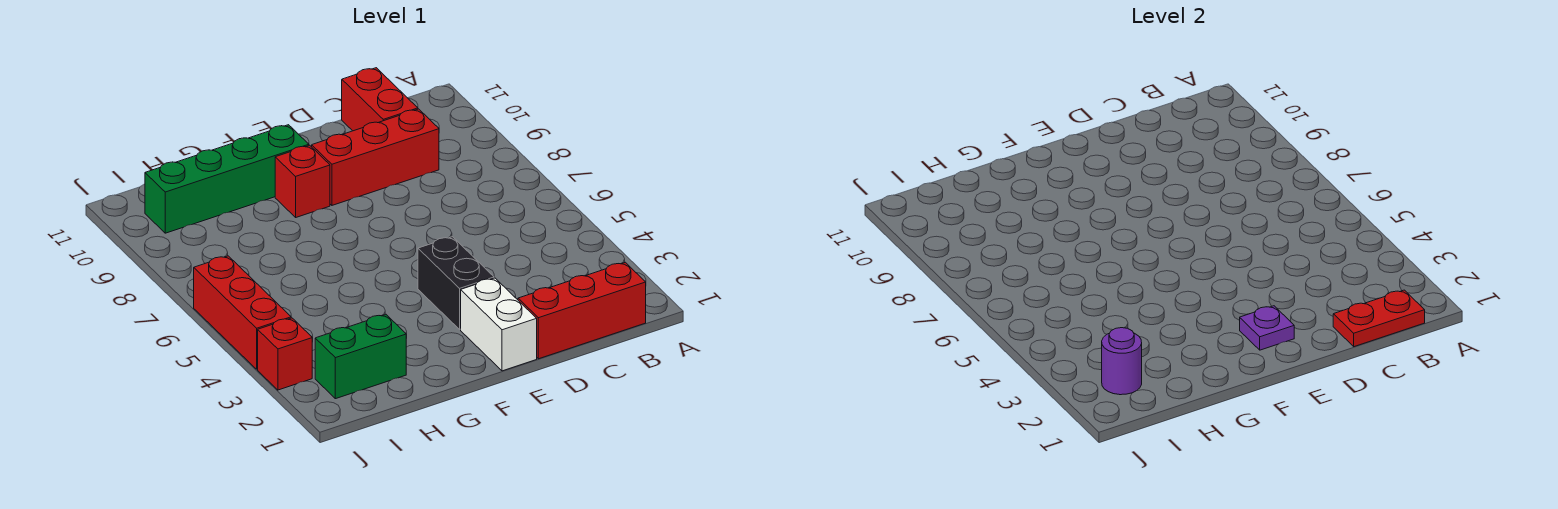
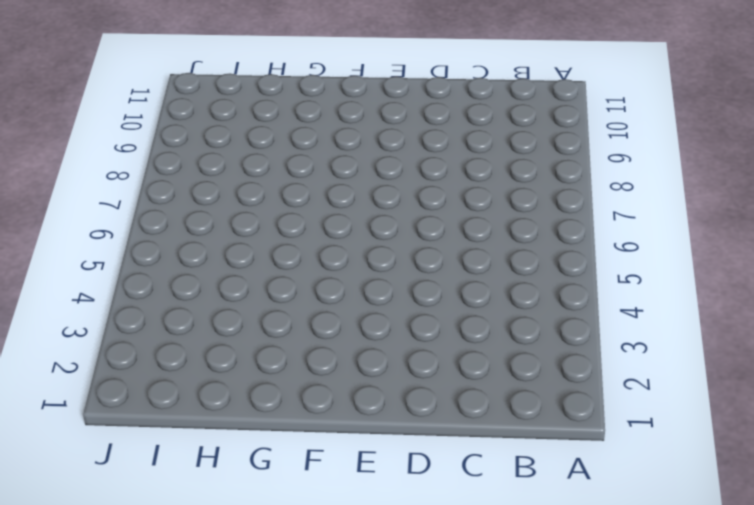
none -> red 1x3 brick [518,262,646,359]
none -> red 1x3 brick [312,109,439,205]
none -> red 1x2 brick [342,68,418,131]

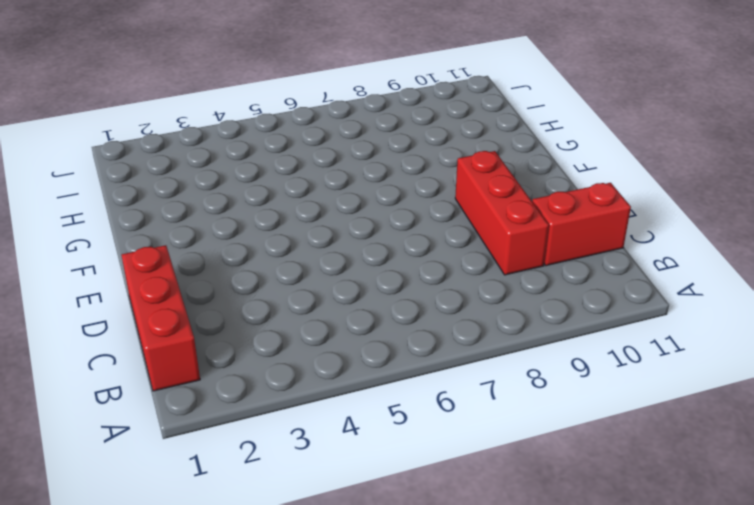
none -> white 1x2 brick [461,278,537,371]
none -> black 1x2 brick [418,237,494,329]
none -> red 1x1 brick [275,145,330,217]

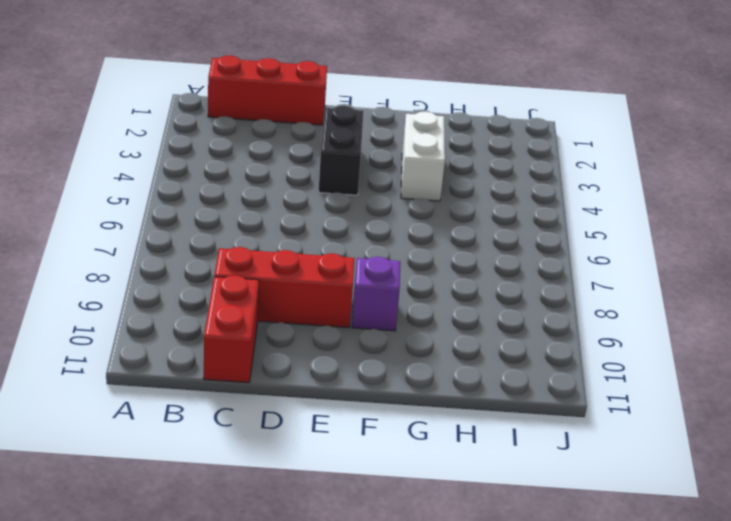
purple 1x1 brick [352,257,400,331] -> red 1x1 brick [275,145,330,217]
white 1x2 brick [401,111,445,201] -> white 1x2 brick moved to [461,278,537,371]
none -> green 1x4 brick [145,125,309,233]
none -> green 1x2 brick [315,314,406,399]
none -> red 1x1 brick [258,318,312,390]

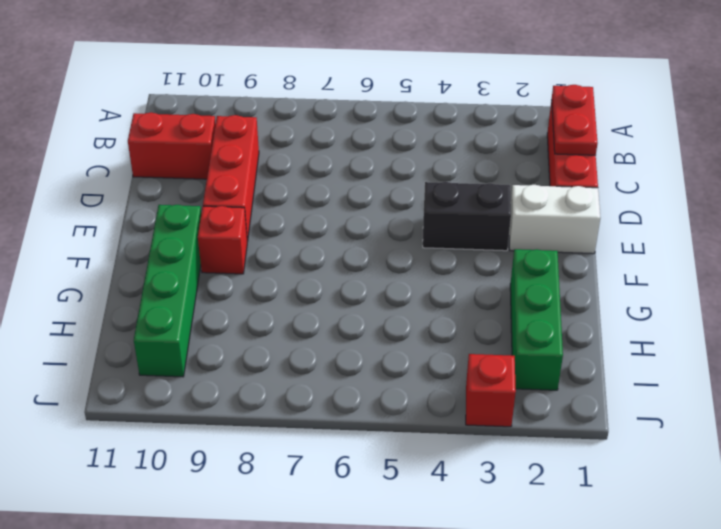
green 1x3 brick [510,249,563,390] -> green 1x2 brick [315,314,406,399]
none -> red 1x3 brick [194,256,291,369]
none -> purple 1x1 plate [1240,306,1294,350]
none -> purple 1x1 round brick [1102,328,1142,395]

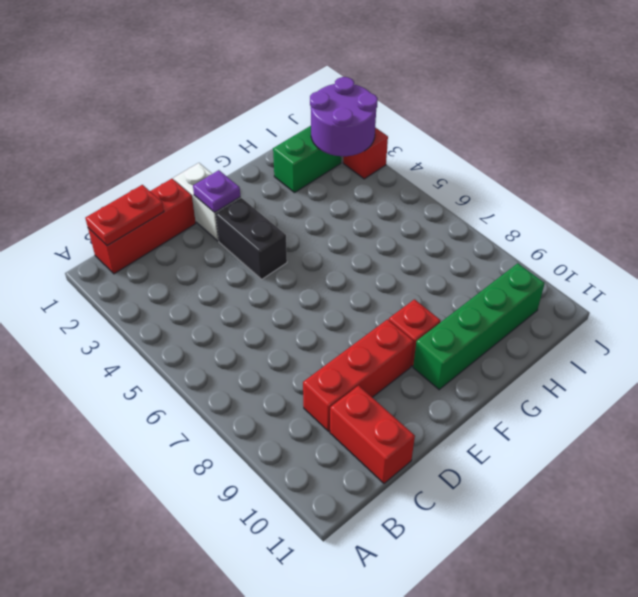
purple 2x2 round brick [310,77,378,156] -> purple 1x1 round brick [1102,328,1142,395]
none -> red 1x3 brick [194,256,291,369]

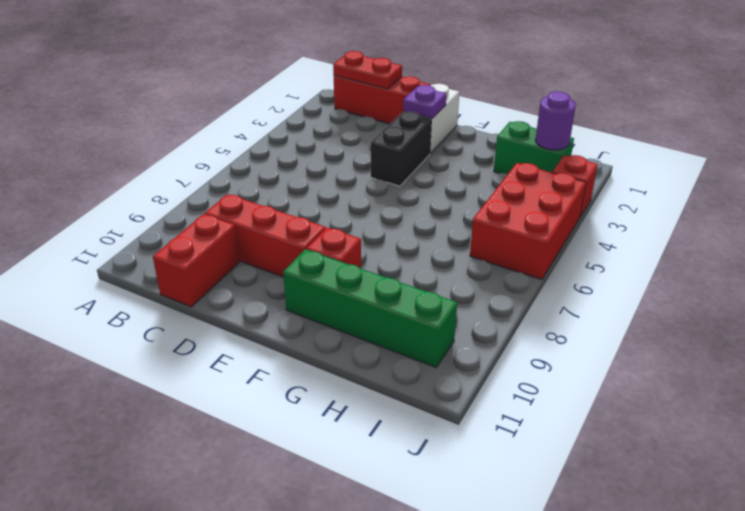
red 2x3 brick [470,163,586,280] -> red 1x3 brick [194,256,291,369]

